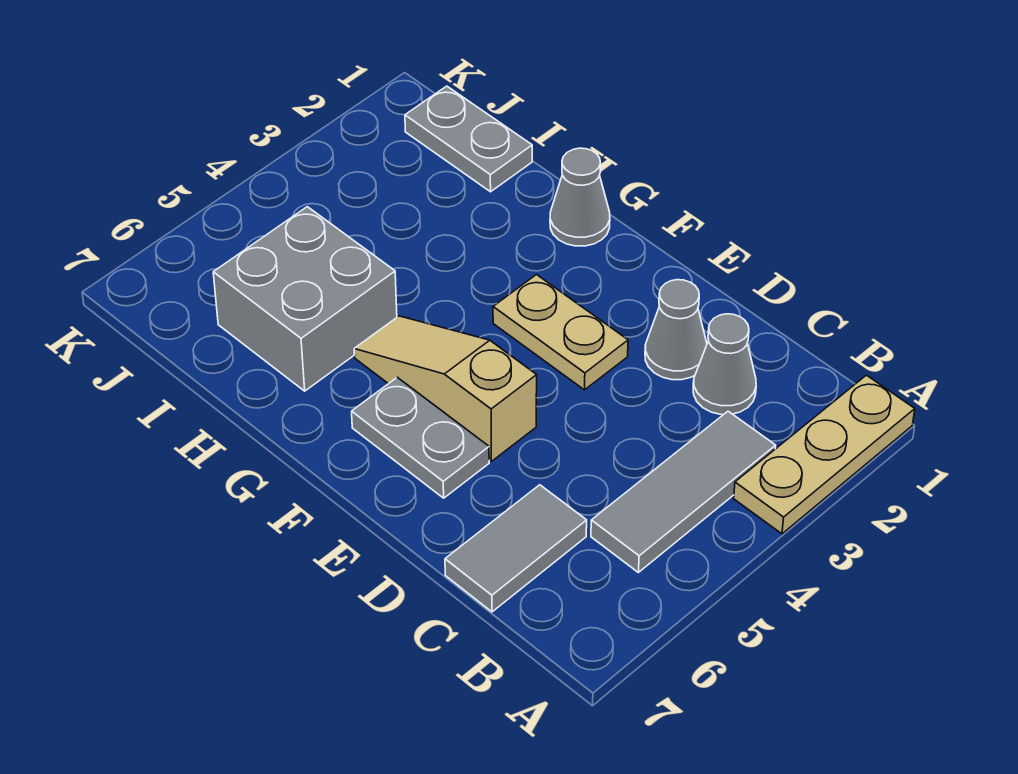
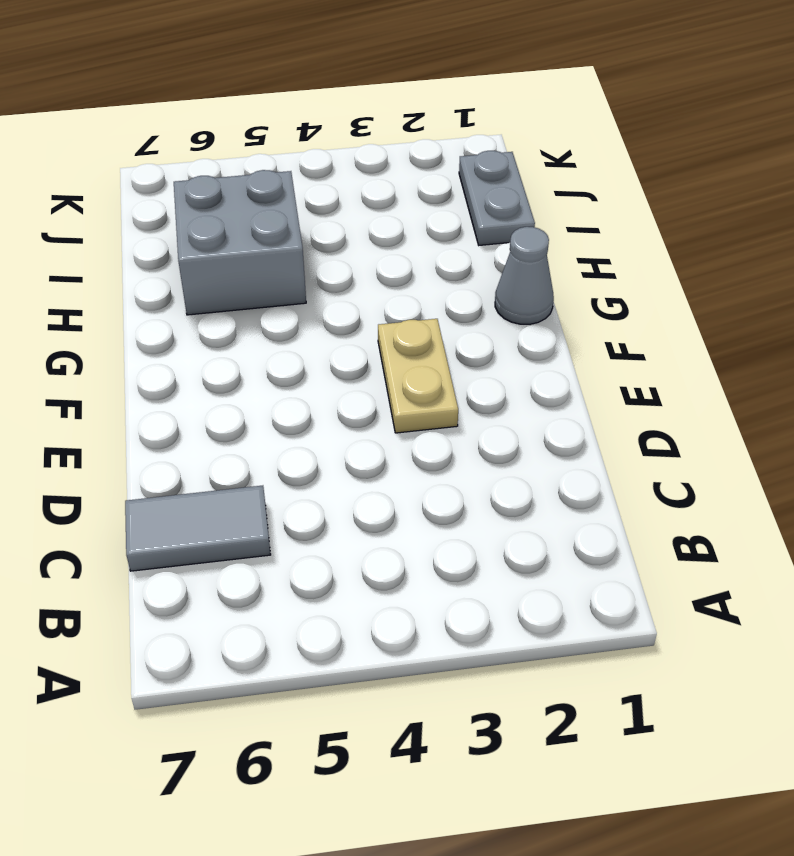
none -> tan 1x3 plate [734,375,915,534]
none -> grey 1x3 tile [591,411,776,572]

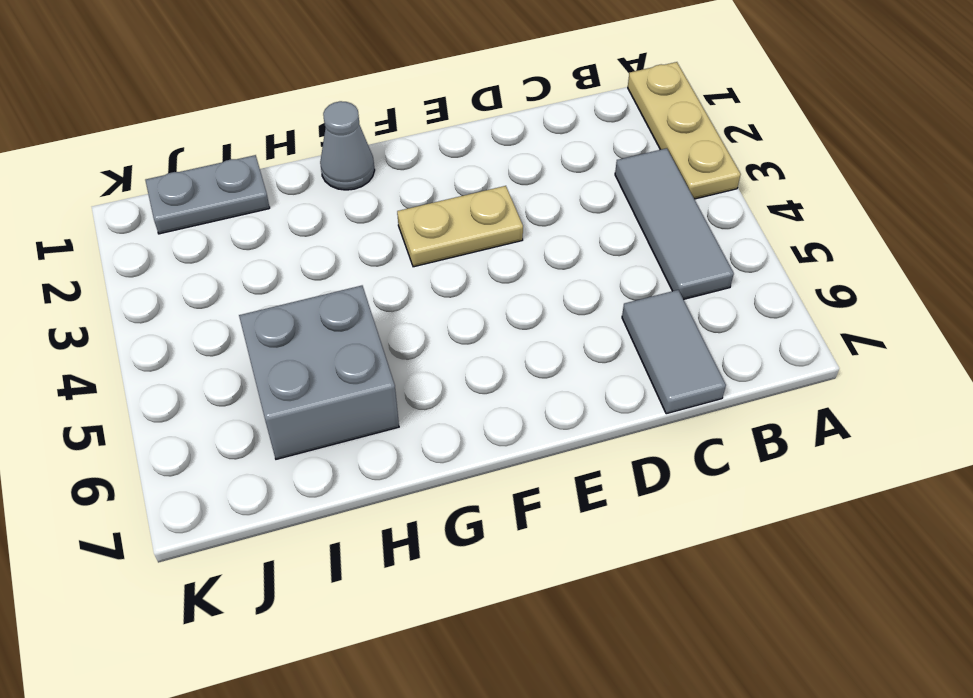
none -> grey 1x1 cone [693,314,756,415]
none -> grey 1x1 cone [645,280,707,380]

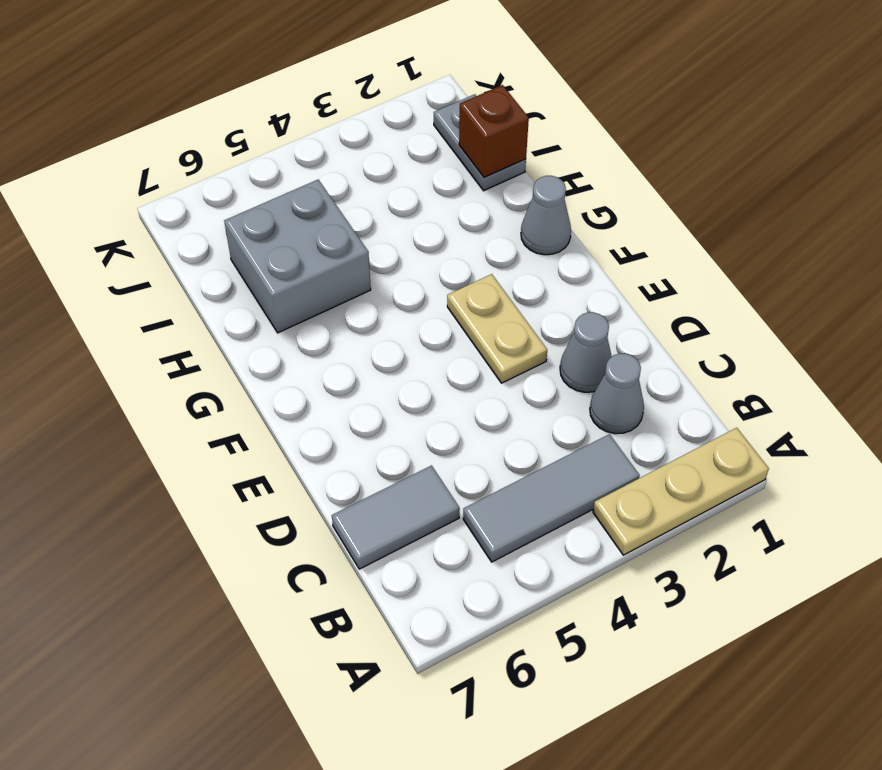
brown 1x1 brick [459,85,529,177] -> none
none -> tan 1x3 slope [354,316,537,461]
none -> grey 1x2 plate [352,377,489,498]

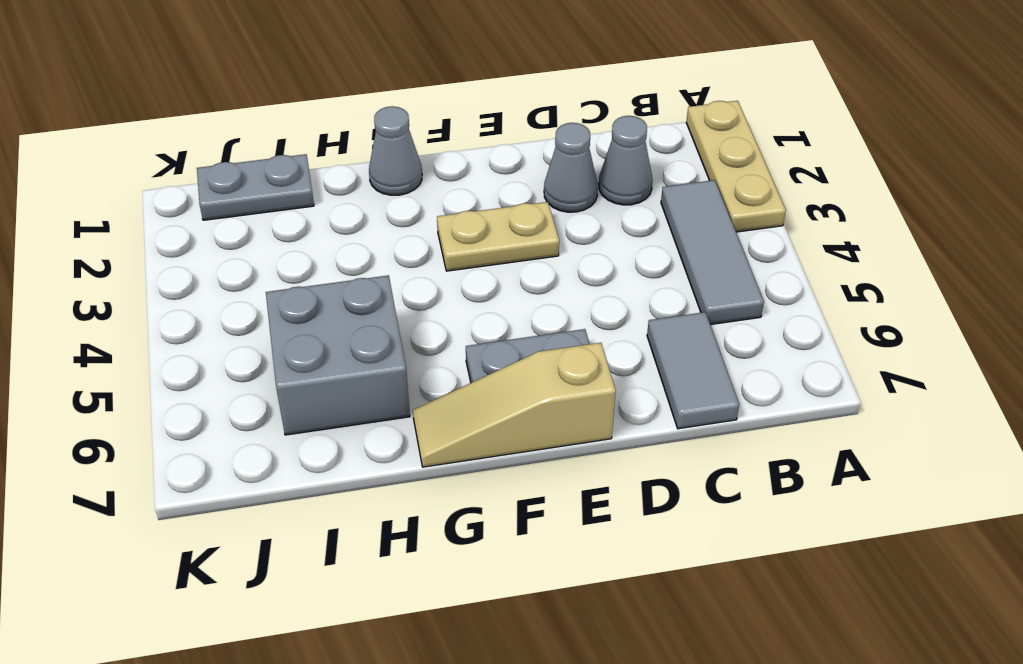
tan 1x3 slope [413,343,616,467] -> tan 1x3 slope moved to [354,316,537,461]

